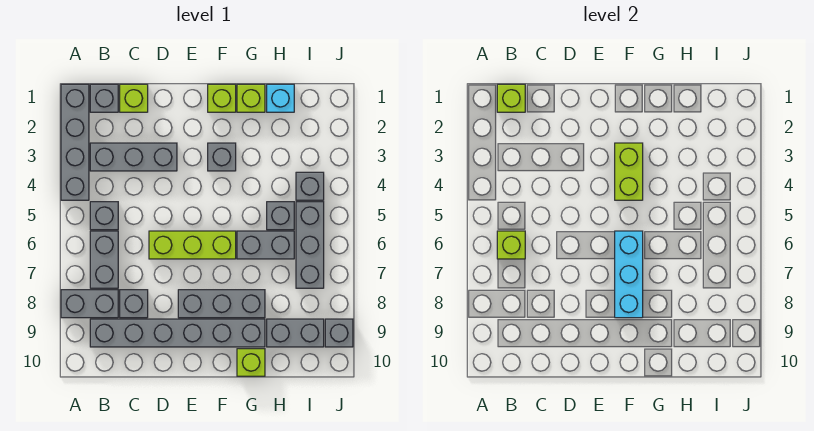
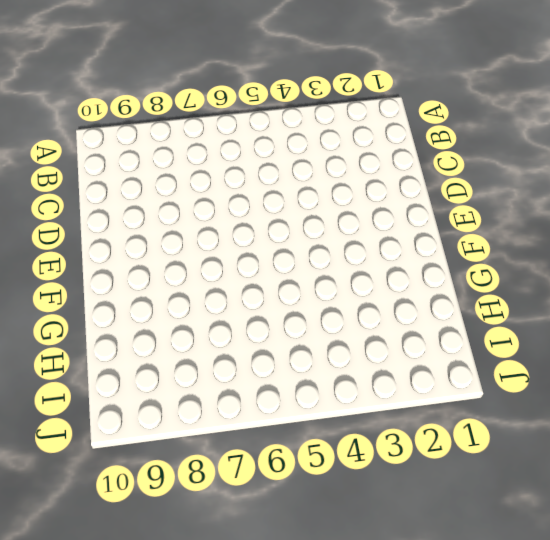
none -> grey 1x4 brick [61,84,89,200]
none -> grey 1x2 brick [61,290,118,318]
none -> grey 1x1 brick [90,84,118,112]

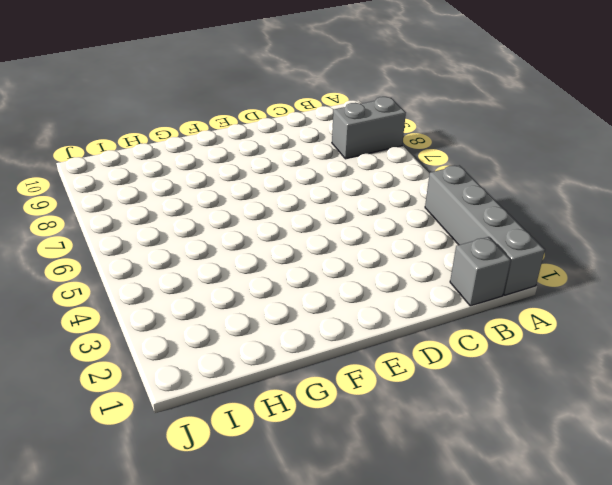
none -> grey 1x3 brick [90,143,177,171]
none -> grey 1x1 brick [90,202,118,230]
none -> grey 1x2 brick [90,231,118,288]

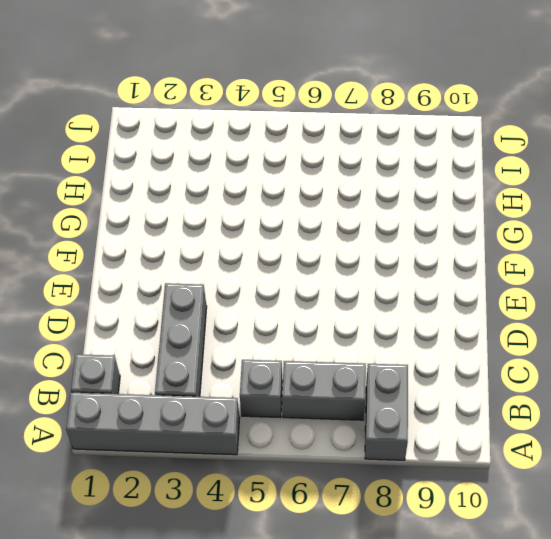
none -> grey 1x6 brick [90,319,265,347]
none -> lime 1x1 brick [120,84,148,112]
none -> grey 1x1 brick [120,290,148,318]

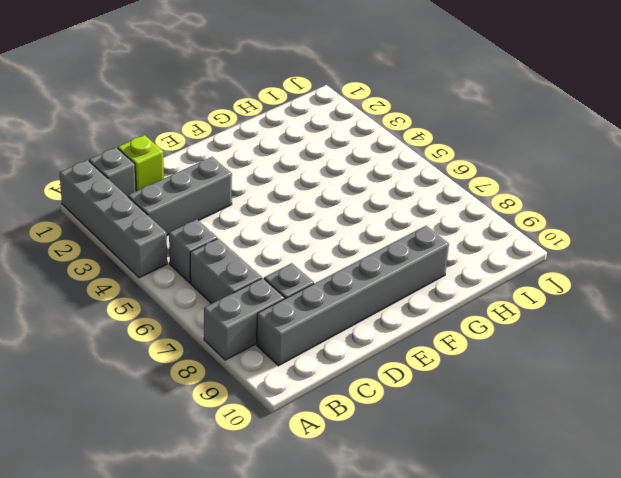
none -> lime 1x3 brick [149,231,236,259]
none -> grey 1x3 brick [178,290,265,318]
none -> lime 1x1 brick [208,84,236,112]

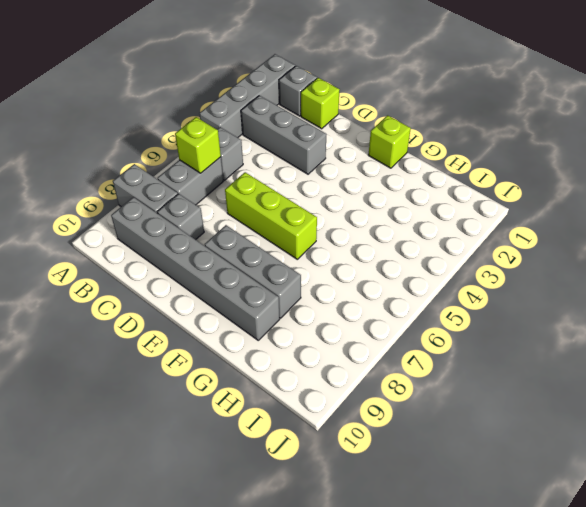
none -> grey 1x1 brick [208,143,236,171]
none -> lime 1x1 brick [237,84,265,112]
none -> grey 1x2 brick [237,231,294,259]

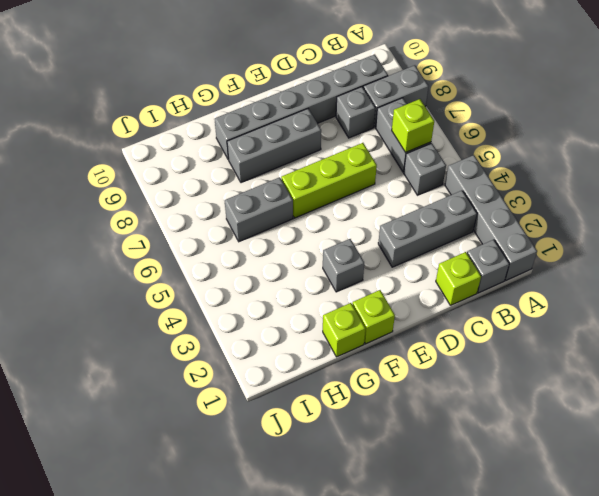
none -> lime 1x1 brick [237,349,265,376]
none -> cyan 1x1 brick [267,84,294,112]
none -> grey 1x1 brick [267,202,294,230]

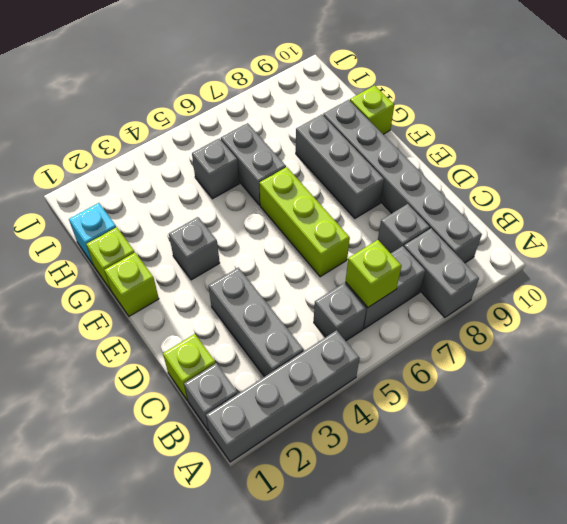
none -> grey 1x2 brick [267,319,324,347]
none -> grey 1x1 brick [296,172,324,200]
none -> grey 1x3 brick [296,202,324,288]

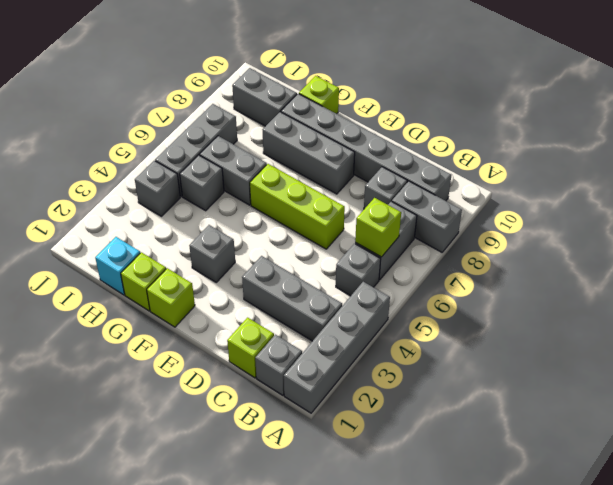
none -> grey 1x1 brick [325,319,353,347]
none -> lime 1x1 brick [497,84,525,112]
none -> lime 1x2 brick [615,143,643,200]

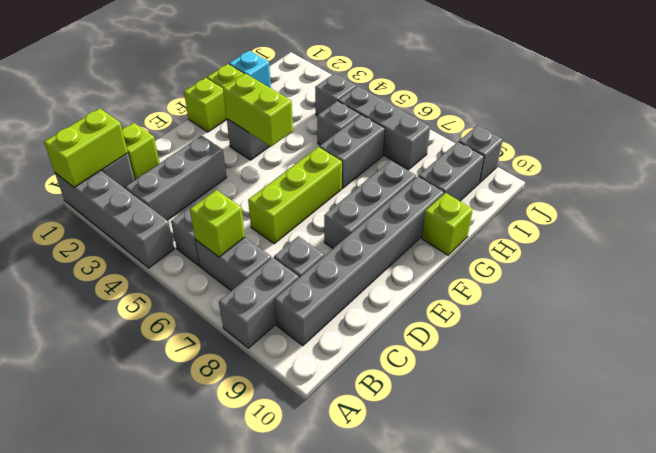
lime 1x2 brick [44,108,128,187] -> lime 1x1 brick [497,84,525,112]
none -> cyan 1x3 brick [615,231,643,318]

